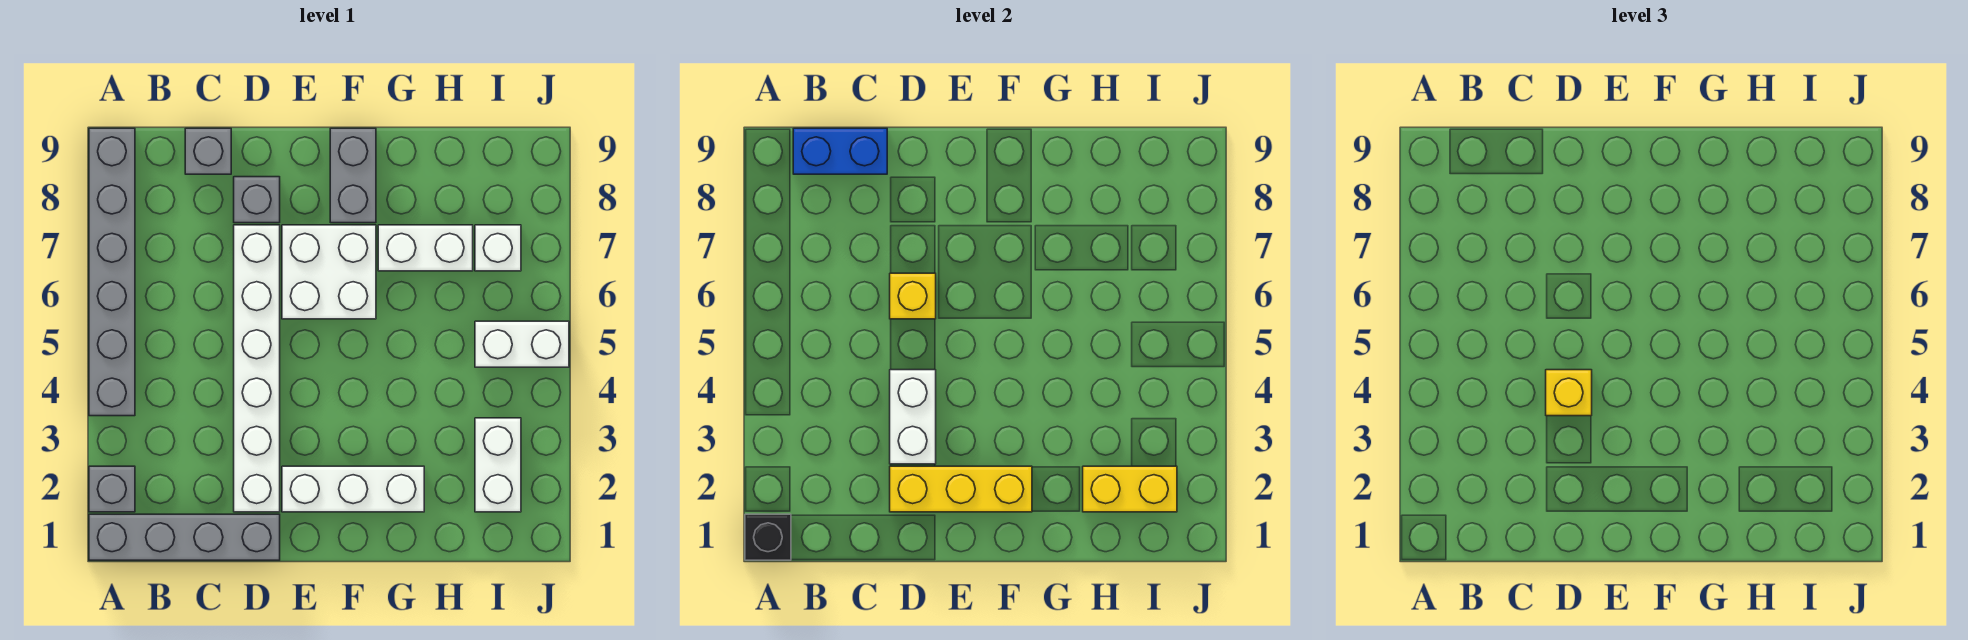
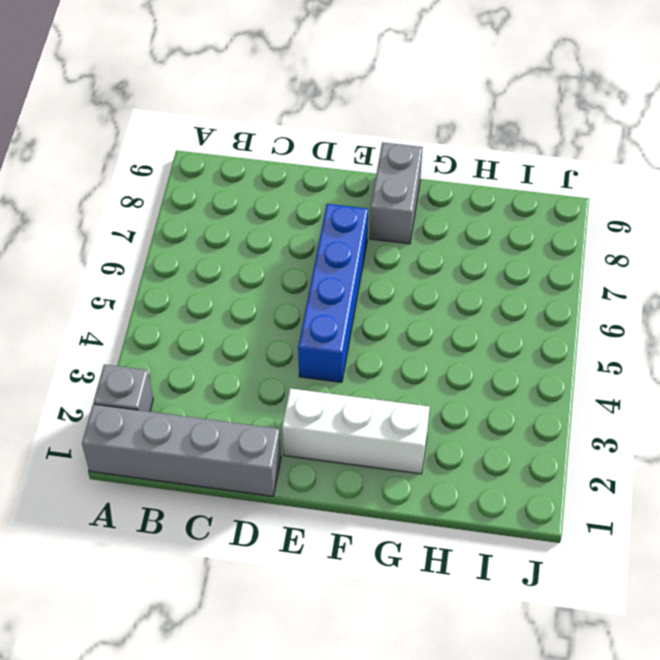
blue 1x4 brick [298,204,368,382] -> white 2x2 brick [282,225,376,319]
none -> grey 1x6 brick [89,128,135,416]
none -> grey 1x1 brick [185,128,231,174]
none -> white 1x6 brick [234,225,280,512]

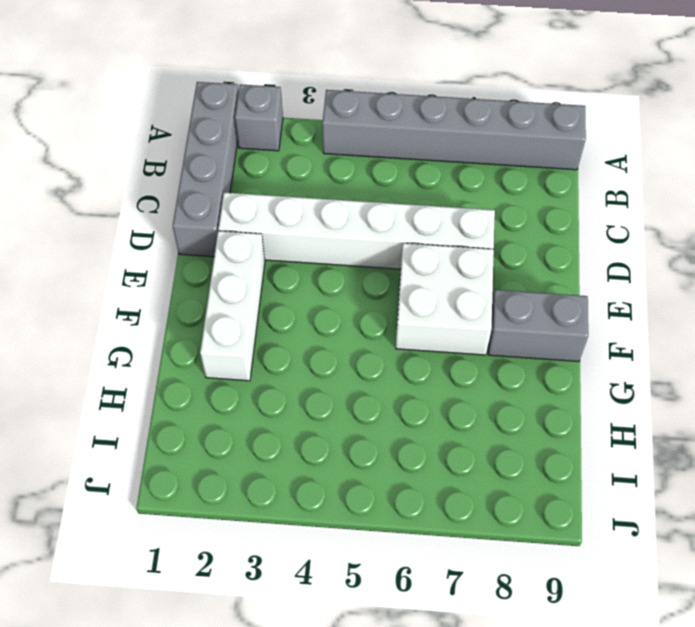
none -> grey 1x1 brick [185,128,231,174]
none -> grey 1x1 brick [234,177,280,223]
none -> white 1x2 brick [378,225,473,271]

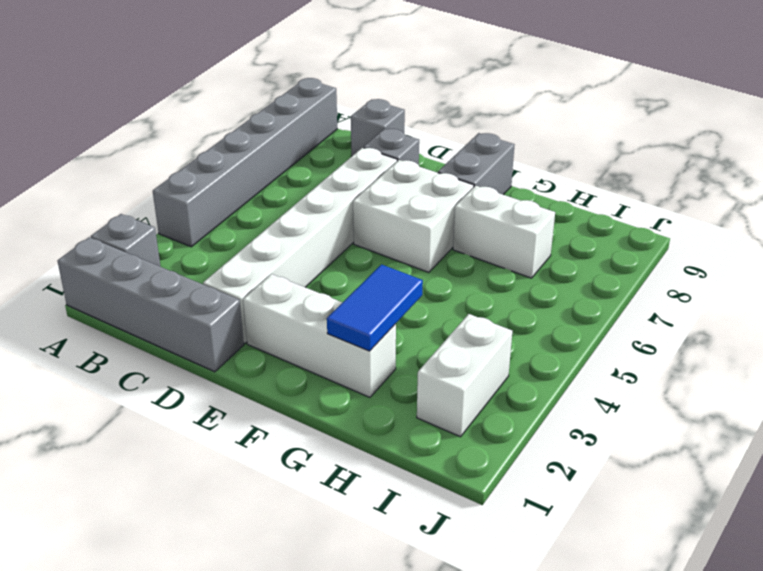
blue 1x2 tile [327,265,423,351] -> none
none -> white 1x2 brick [475,321,569,367]
none -> white 1x1 brick [475,225,521,271]
none -> black 1x1 brick [745,514,791,560]

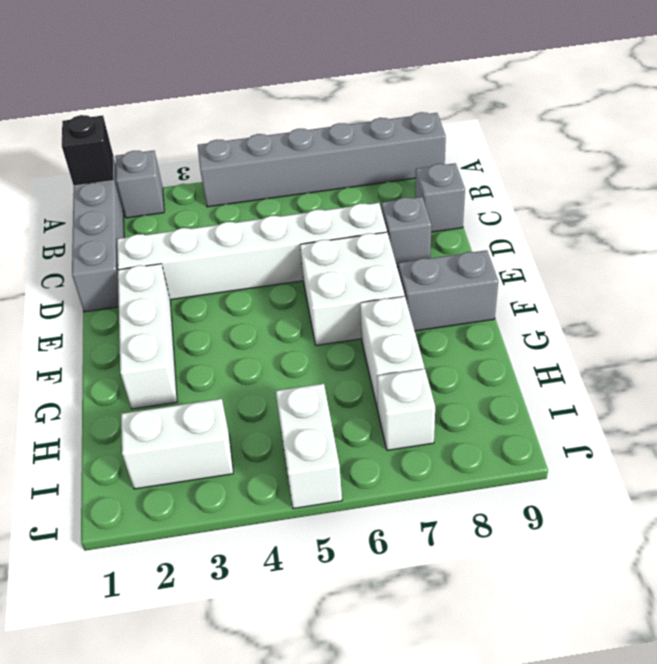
none -> blue 1x2 brick [793,128,887,174]
none -> yellow 1x3 brick [890,466,1032,512]
none -> white 1x2 brick [890,370,936,464]

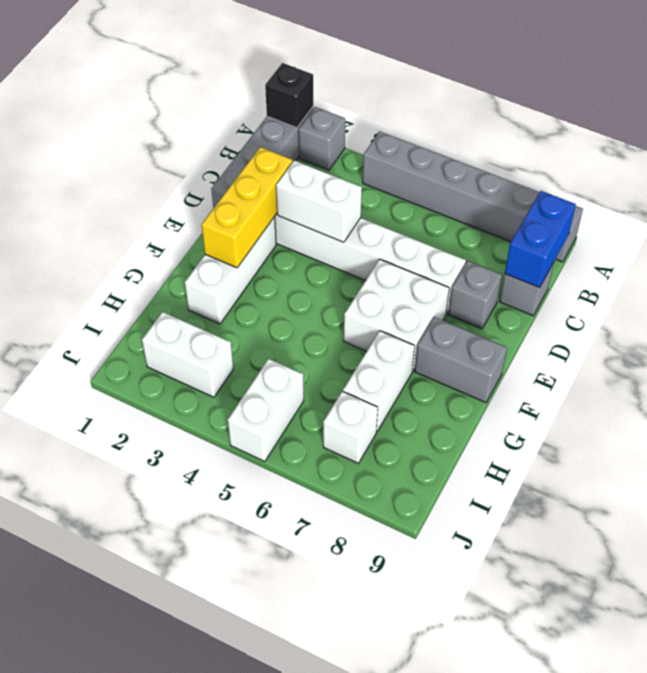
none -> yellow 1x1 brick [890,273,936,319]
none -> yellow 1x2 brick [1083,466,1177,512]
none -> yellow 1x1 brick [1546,370,1592,416]

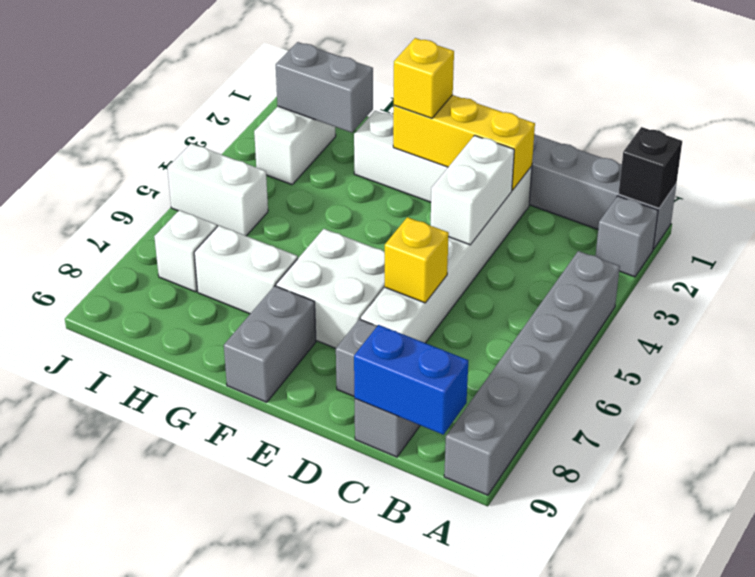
yellow 1x1 brick [394,38,454,118] -> yellow 1x1 brick moved to [1546,370,1592,416]
grey 1x2 brick [276,42,373,133] -> yellow 1x2 brick [1083,466,1177,512]

